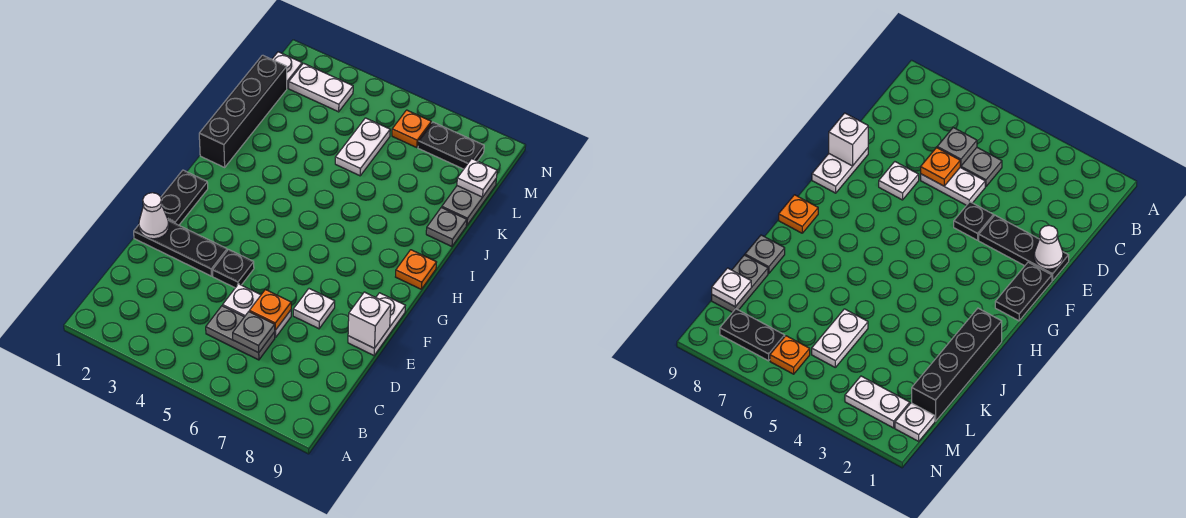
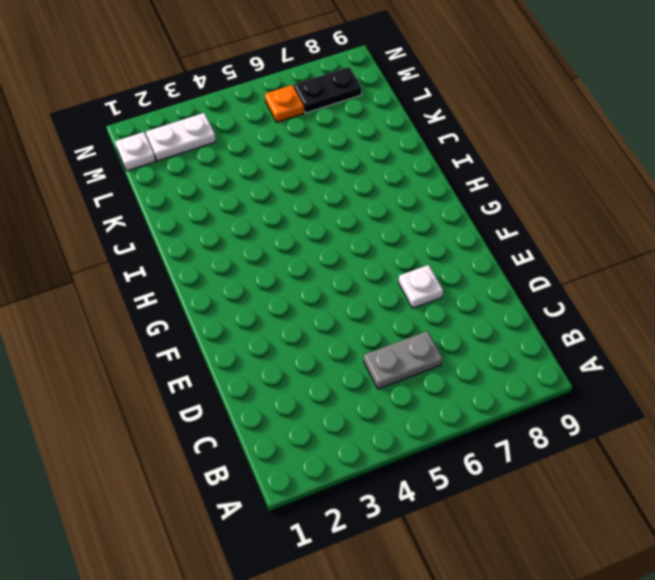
none -> white 1x2 plate [223,284,291,338]
none -> black 1x3 plate [134,220,227,276]
none -> black 1x1 plate [213,250,254,288]

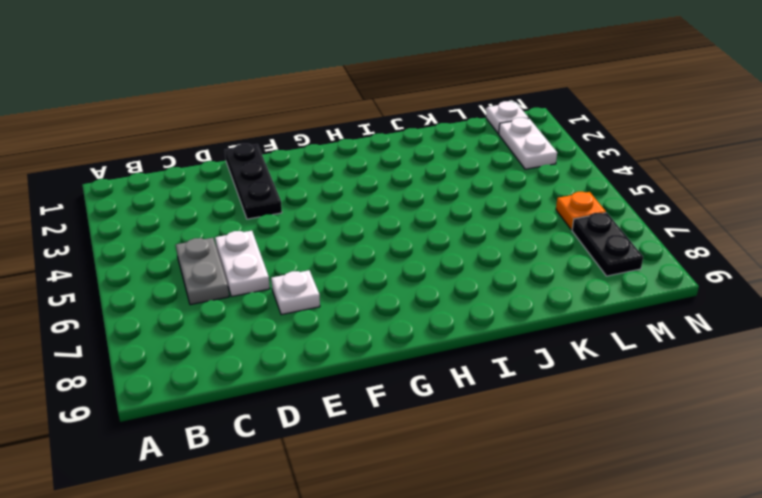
none -> black 1x1 plate [213,250,254,288]
none -> white 1x2 plate [348,293,405,355]
none -> black 1x2 plate [161,170,208,225]

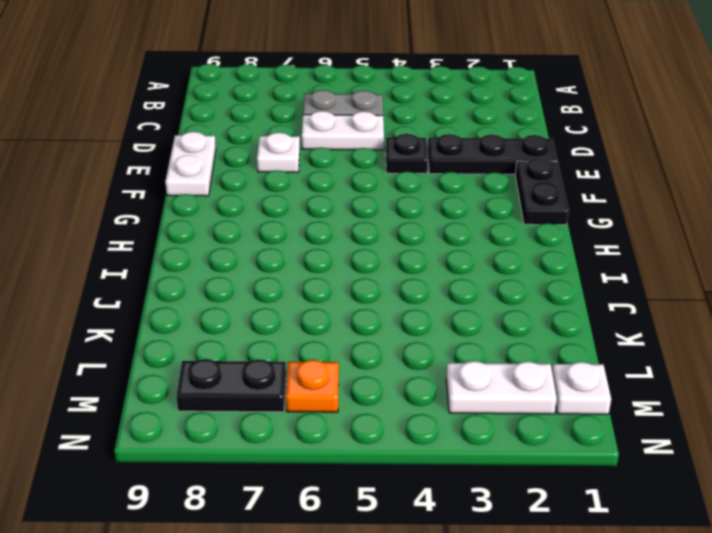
none -> orange 1x1 plate [396,250,437,289]
none -> black 1x4 brick [199,55,287,167]
none -> grey 1x1 plate [426,207,467,247]

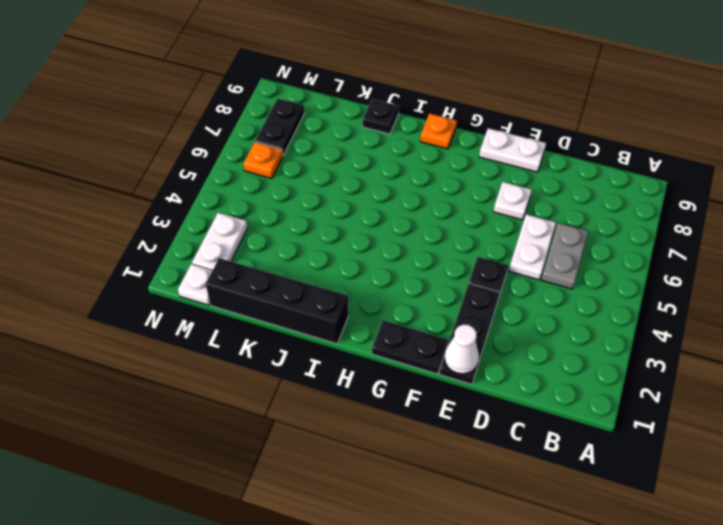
black 1x1 plate [363,99,399,134] -> grey 1x1 plate [426,207,467,247]
none -> white 1x2 plate [335,118,390,176]
none -> grey 1x2 plate [442,179,496,225]
none -> grey 1x1 plate [233,312,275,353]

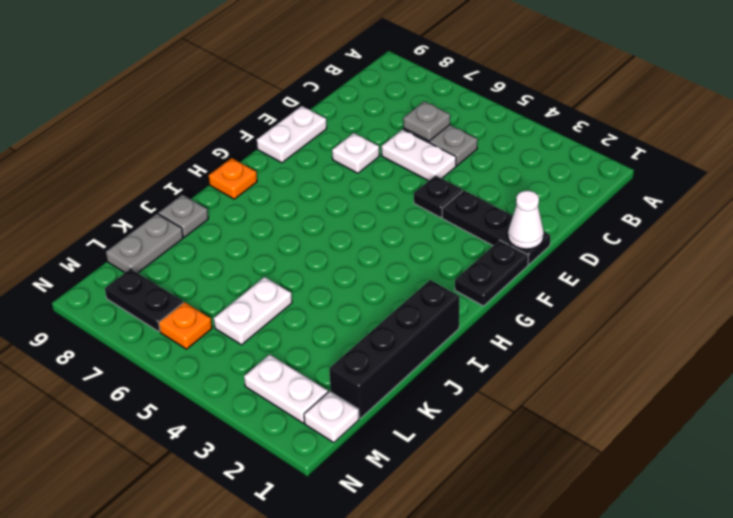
none -> orange 1x1 plate [249,290,291,330]
none -> white 1x1 brick [348,292,391,348]
none -> white 1x1 plate [457,159,497,197]

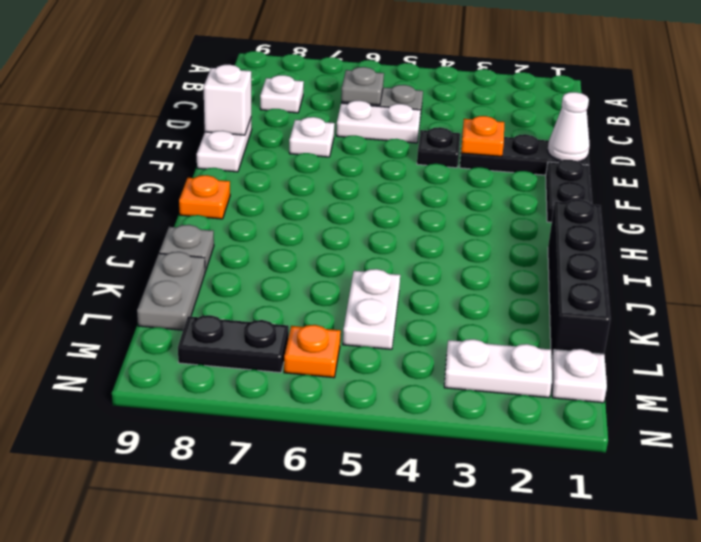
white 1x1 plate [260,75,304,113] -> white 1x1 plate moved to [457,159,497,197]
orange 1x1 plate [461,116,504,157] -> orange 1x1 plate moved to [249,290,291,330]

